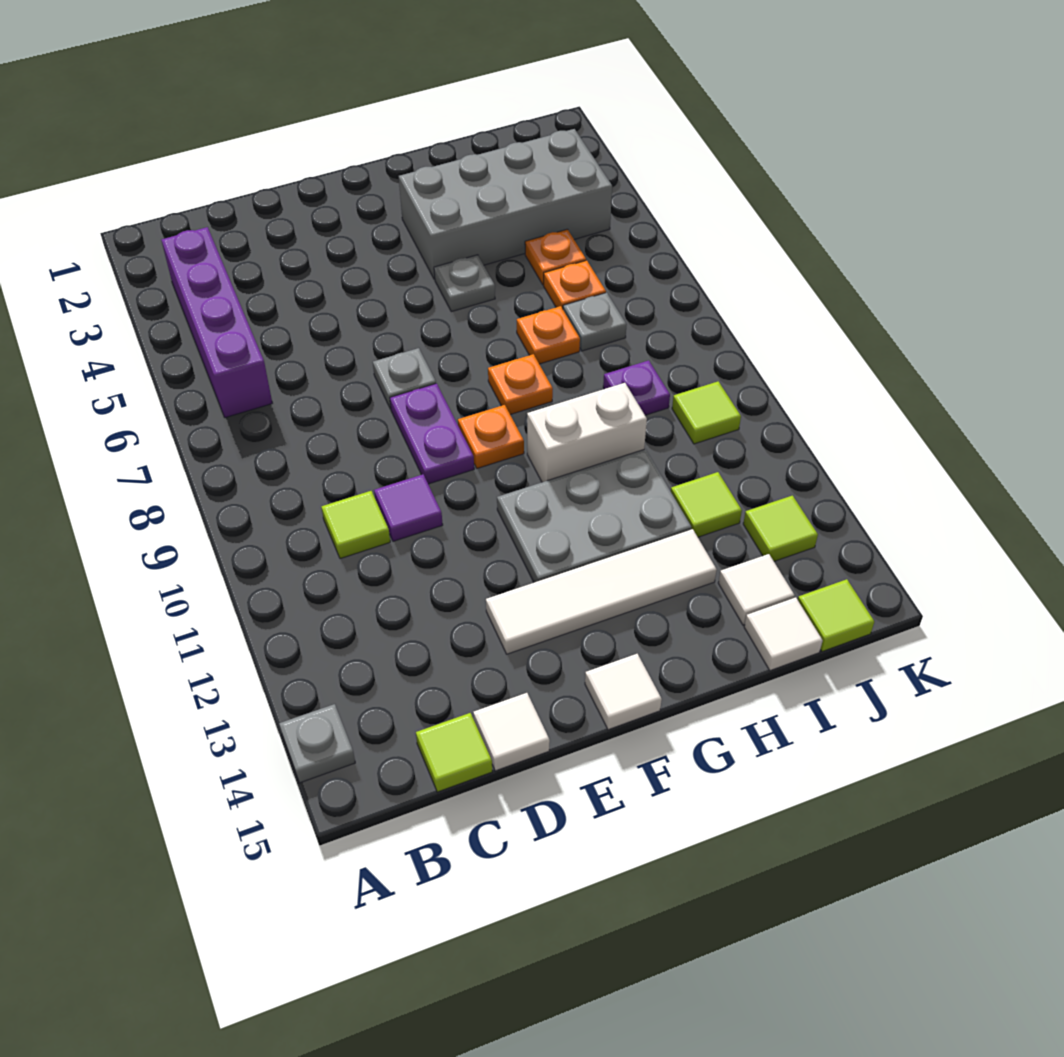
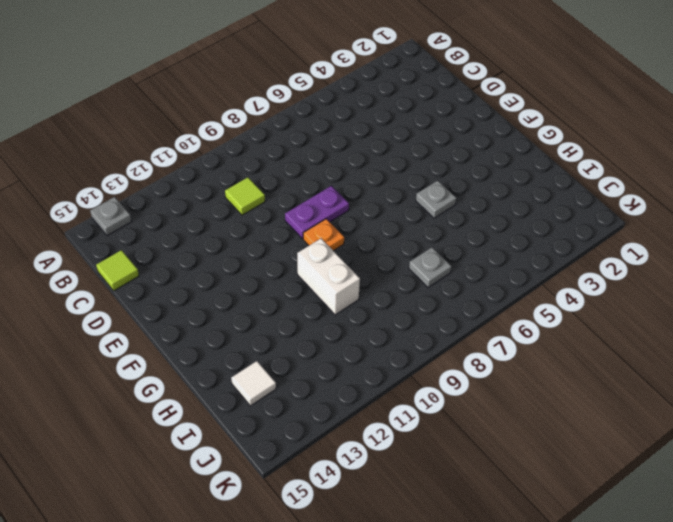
none -> purple 1x4 brick [161,227,272,418]
none -> purple 1x1 tile [374,474,443,541]
none -> white 1x1 tile [473,693,550,771]

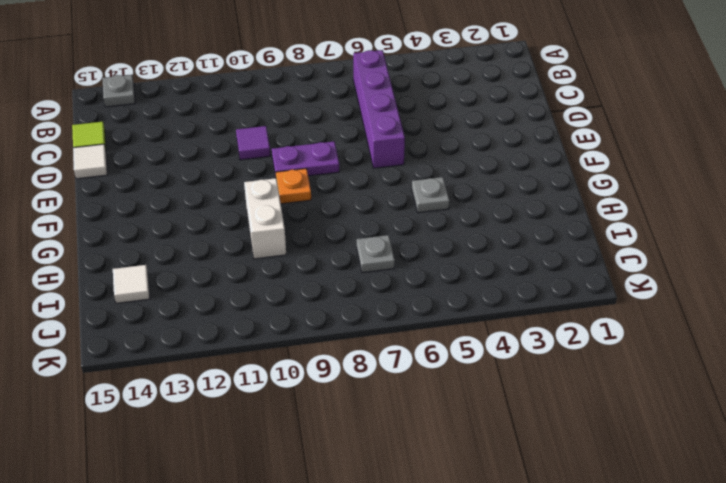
purple 1x4 brick [353,50,405,168] -> purple 1x4 brick turned to [161,227,272,418]
none -> lime 1x1 tile [322,491,390,559]
none -> grey 1x1 plate [373,348,436,409]
none -> white 1x4 tile [486,529,717,654]

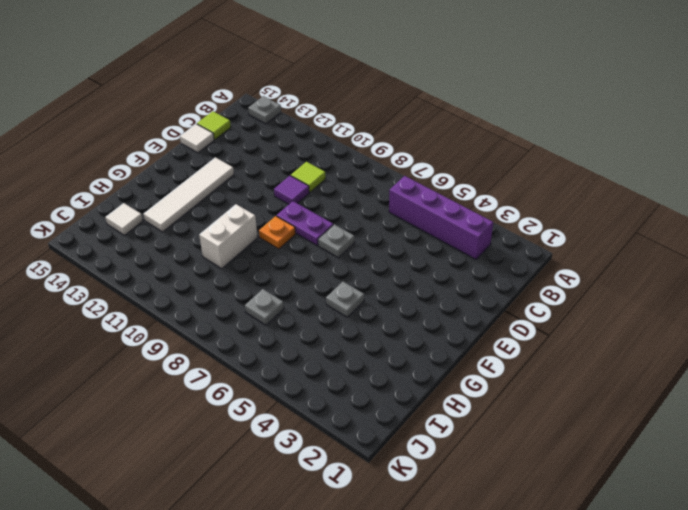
none -> grey 2x3 plate [497,449,692,582]
none -> white 1x1 tile [585,654,662,730]
none -> grey 2x4 brick [399,129,612,279]

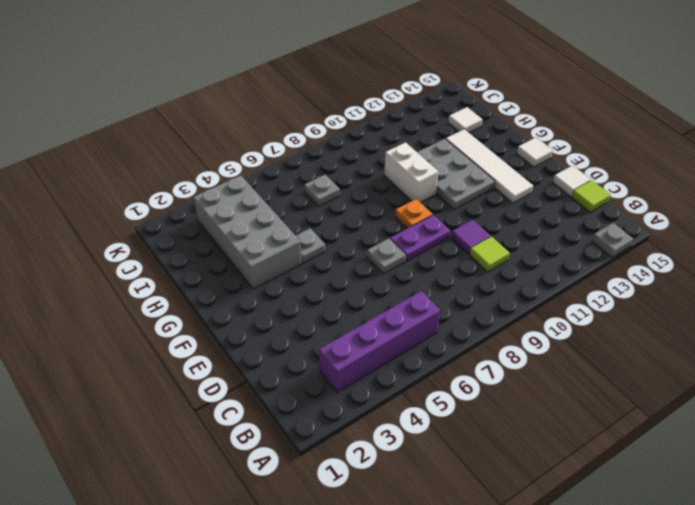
none -> orange 1x1 plate [488,354,553,415]
none -> orange 1x1 plate [517,306,580,364]
none -> orange 1x1 plate [525,229,586,285]

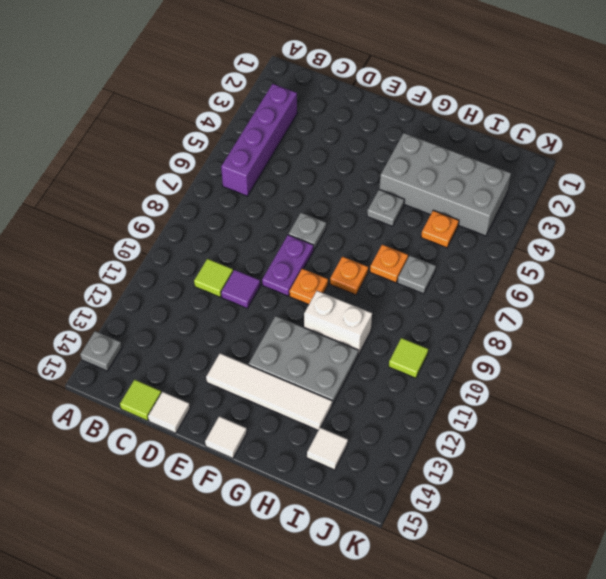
none -> orange 1x1 plate [544,260,606,309]
none -> purple 1x1 plate [603,360,670,415]
none -> lime 1x1 tile [671,472,742,537]

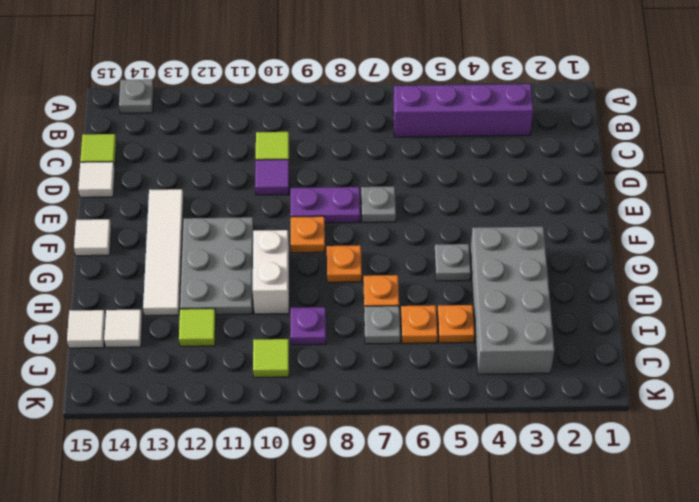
none -> lime 1x1 tile [743,496,818,561]
none -> lime 1x1 tile [798,579,874,652]

